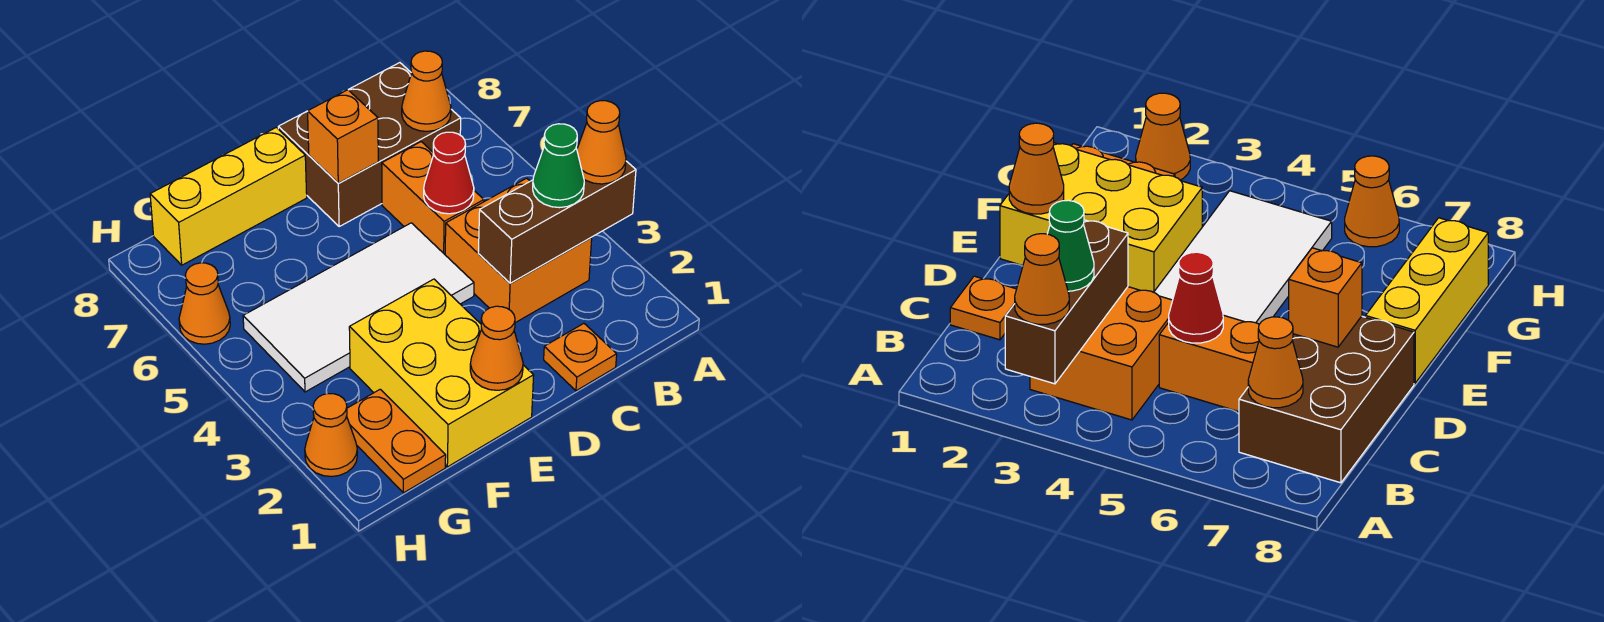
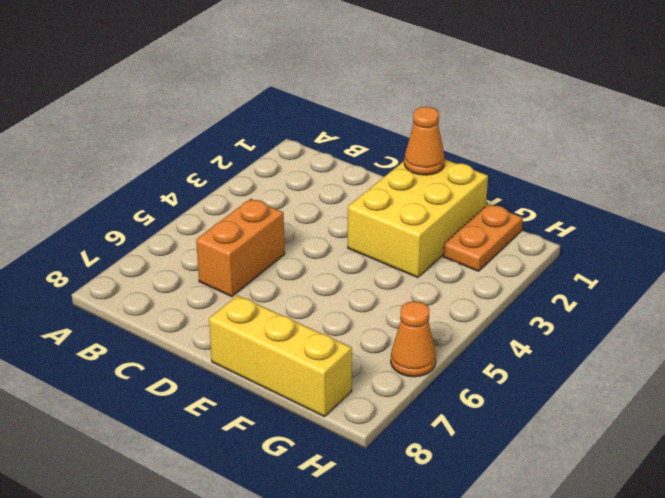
none -> orange 2x2 brick [445,178,592,323]
none -> brown 2x3 brick [278,63,461,226]
none -> orange 1x1 plate [544,323,617,391]

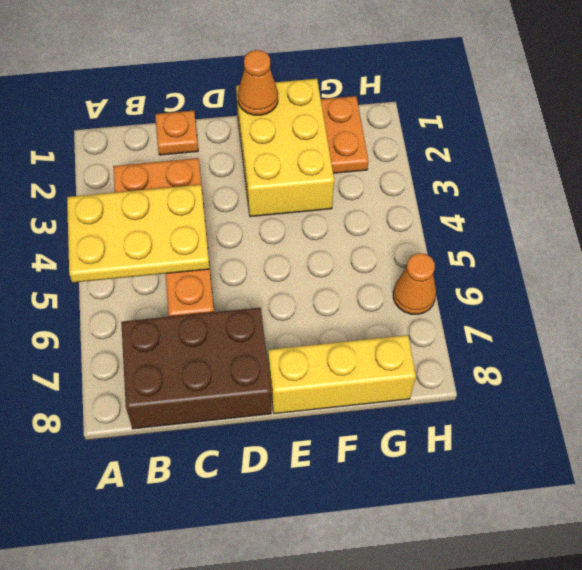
yellow 2x3 plate [67,185,210,283] -> red 1x1 cone [424,132,474,214]
none -> white 2x4 tile [243,223,474,392]
none -> orange 1x1 cone [305,394,357,477]
none -> brown 1x3 brick [478,161,636,283]

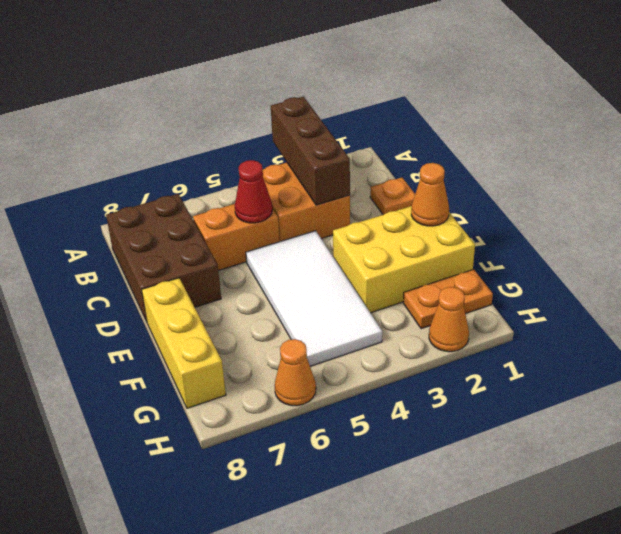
none -> orange 1x1 cone [402,51,451,131]
none -> orange 1x1 brick [308,90,378,183]
none -> orange 1x1 cone [577,101,626,184]

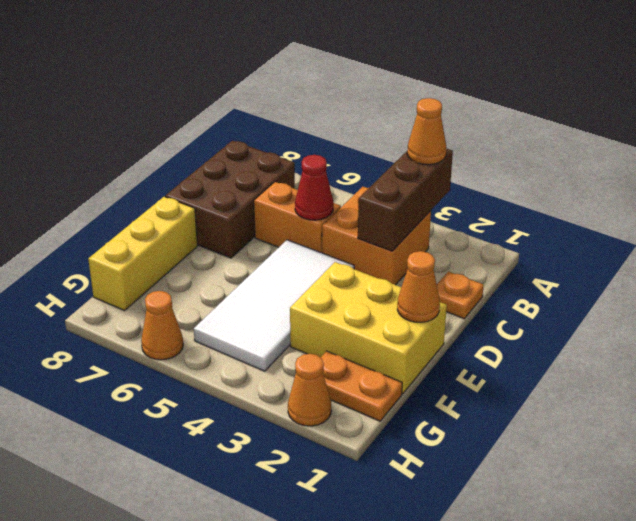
none -> orange 1x1 cone [402,51,451,131]
none -> orange 1x1 brick [308,90,378,183]
none -> green 1x1 cone [533,124,584,208]

